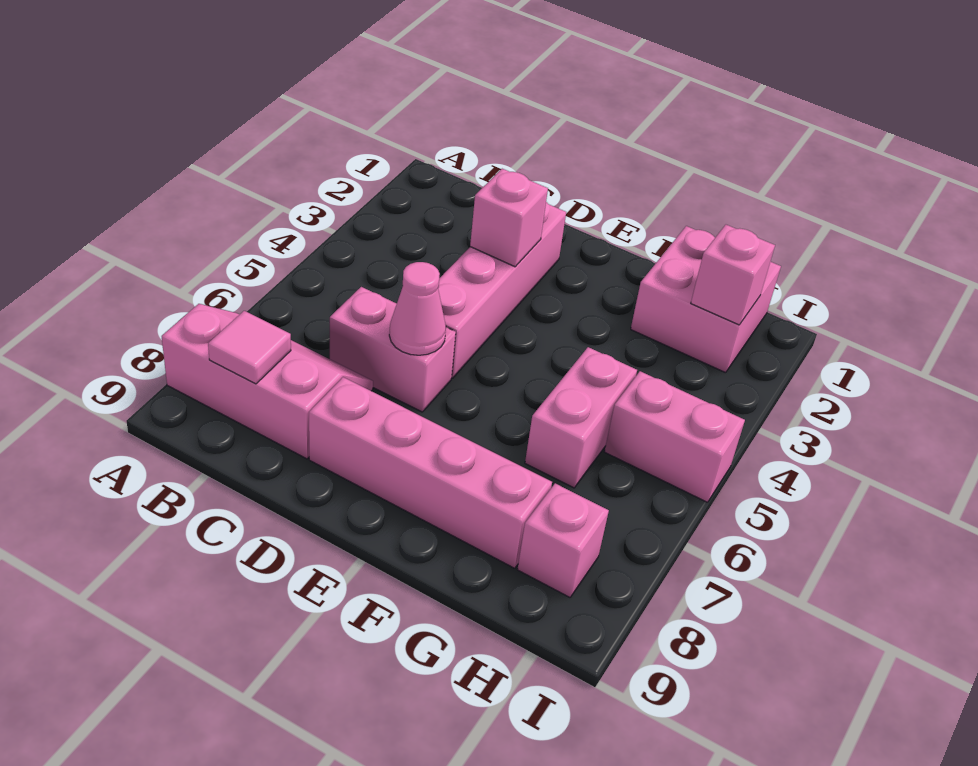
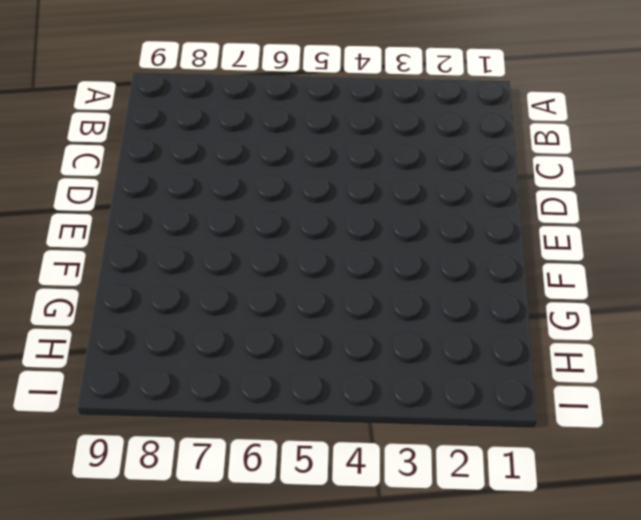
none -> pink 2x3 slope [162,304,373,459]
none -> pink 1x2 brick [330,287,456,412]
none -> pink 1x4 brick [438,202,566,378]

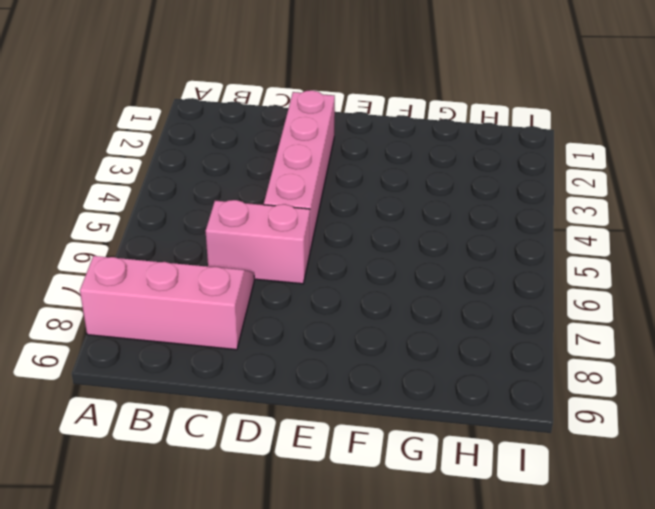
none -> pink 1x4 brick [309,377,552,568]
none -> pink 2x2 brick [631,226,781,373]
none -> pink 1x2 brick [525,347,637,488]

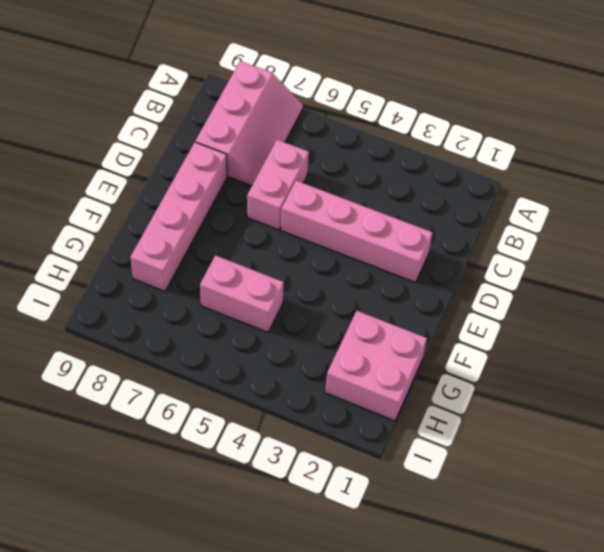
none -> pink 1x2 brick [604,371,745,502]
none -> pink 1x1 brick [517,483,609,597]
none -> pink 1x1 tile [208,311,291,384]

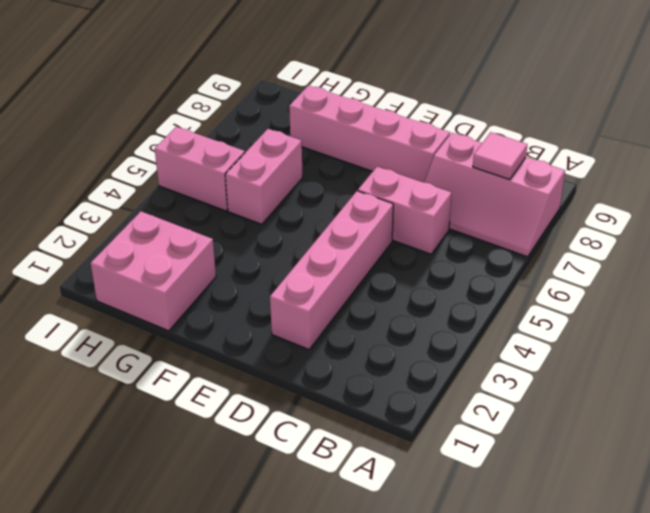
none -> pink 1x1 brick [517,483,609,597]
none -> pink 1x1 brick [470,169,548,267]
none -> pink 1x1 cone [389,262,446,355]

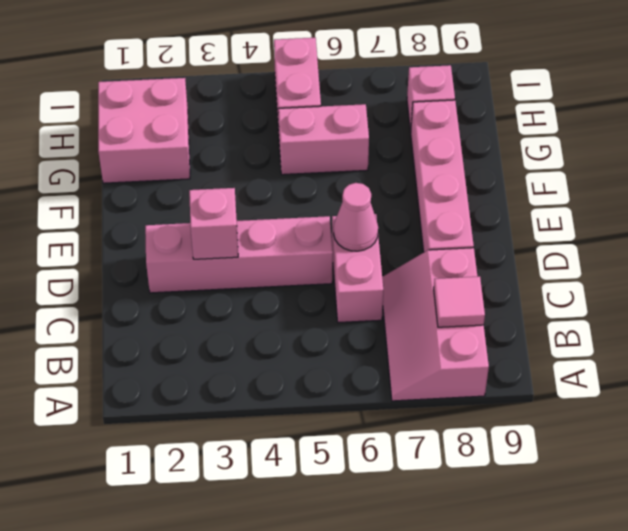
none -> pink 1x1 brick [691,225,775,325]

